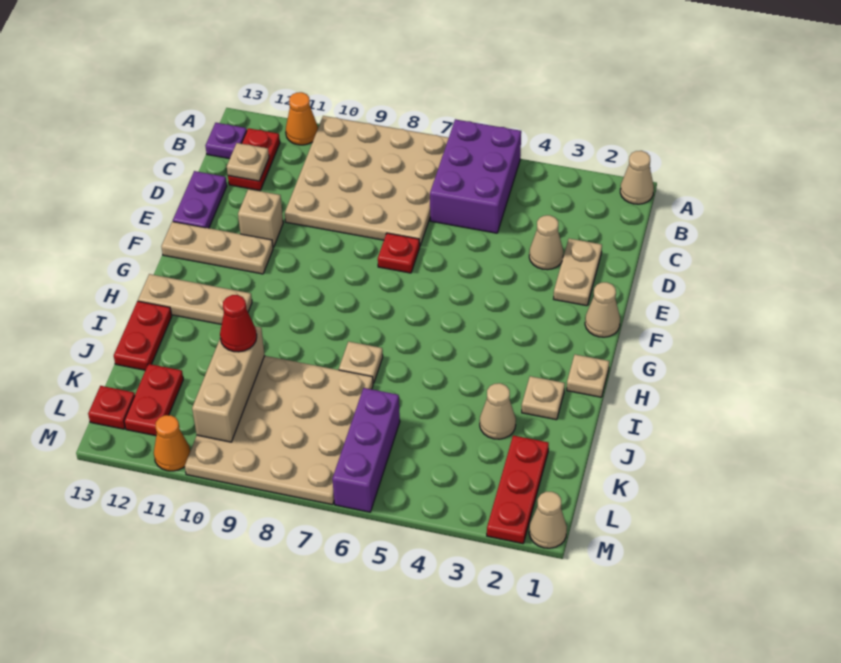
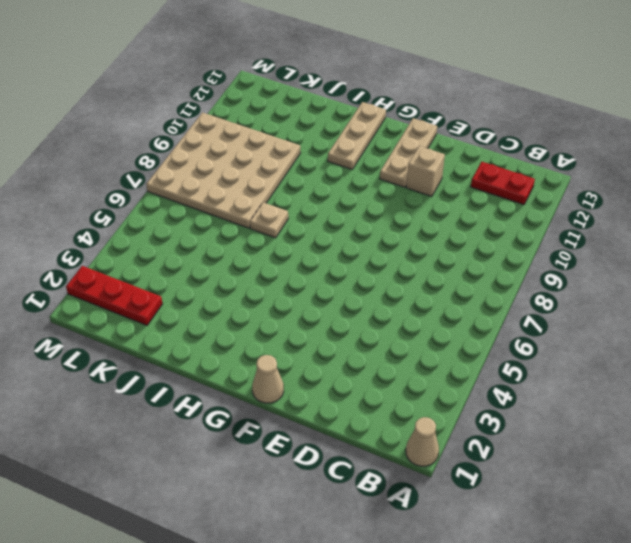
none -> purple 2x3 brick [430,119,521,233]
none -> tan 4x4 plate [285,116,449,246]
none -> orange 1x1 cone [286,92,318,145]

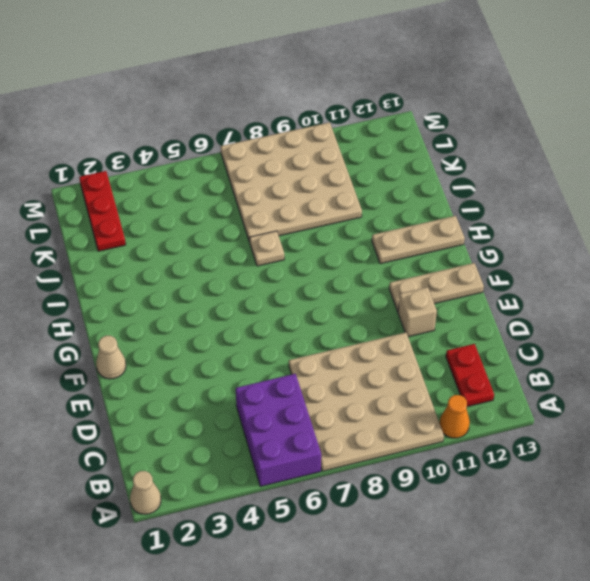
none -> purple 1x1 plate [205,123,247,159]
none -> tan 1x2 plate [554,239,602,306]
none -> tan 1x1 cone [529,215,563,270]

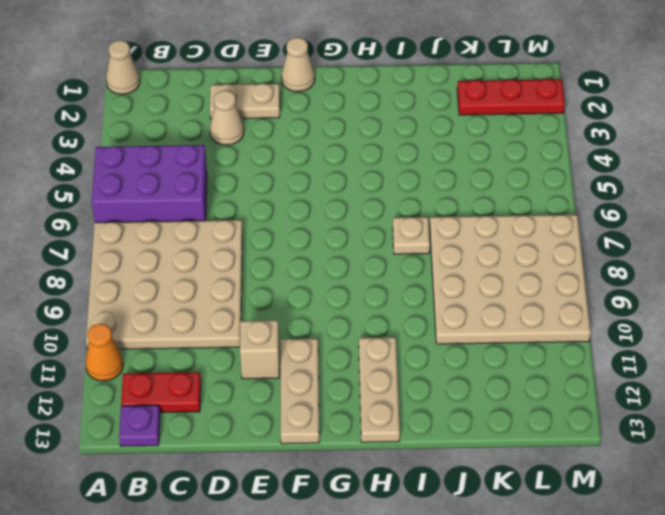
none -> purple 1x2 plate [173,171,227,228]
none -> red 1x1 plate [378,233,420,273]
none -> tan 1x1 plate [567,355,609,397]

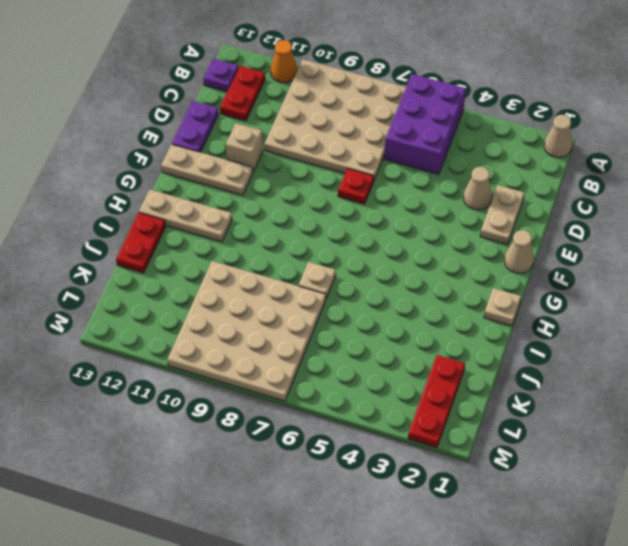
none -> tan 1x1 plate [522,376,565,420]
none -> tan 1x1 cone [480,383,516,439]
none -> purple 1x3 brick [332,388,400,512]

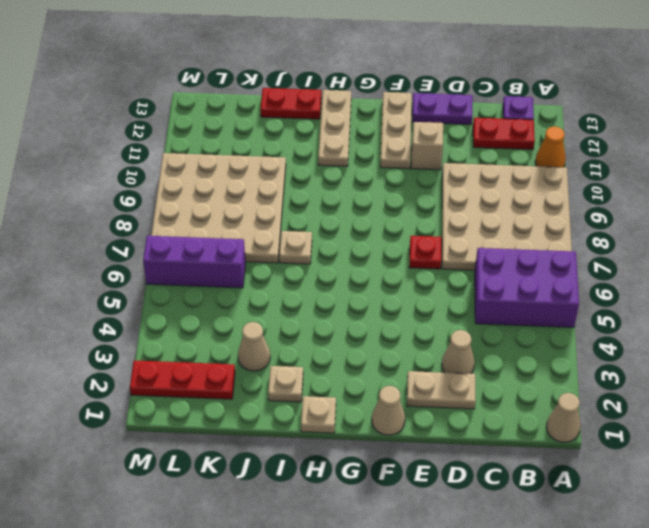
none -> red 1x2 plate [124,364,183,436]
none -> red 1x1 plate [88,386,135,429]
none -> tan 1x1 cone [529,492,567,548]

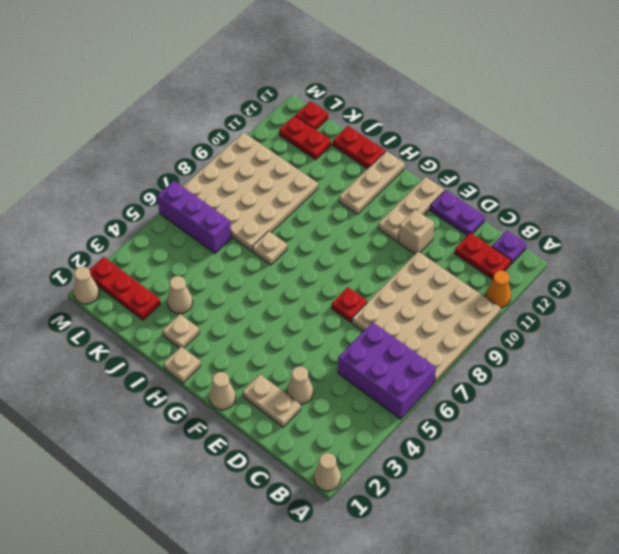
none -> orange 1x1 cone [154,415,190,471]
none -> tan 1x1 plate [227,143,269,181]
none -> tan 1x3 brick [192,326,265,442]

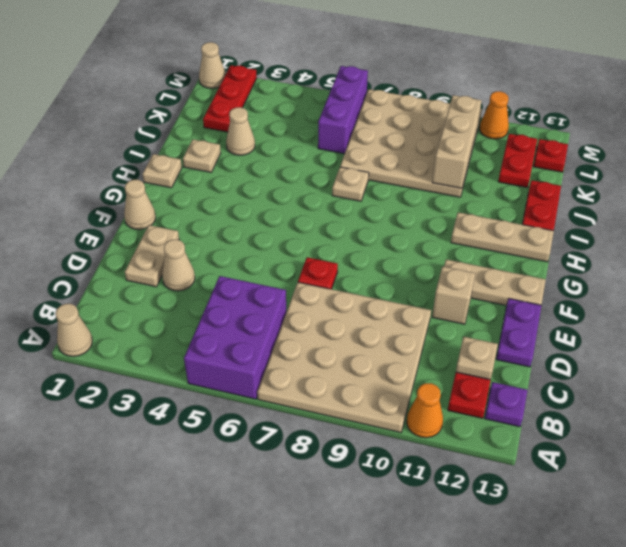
none -> red 1x1 cone [220,295,257,352]

